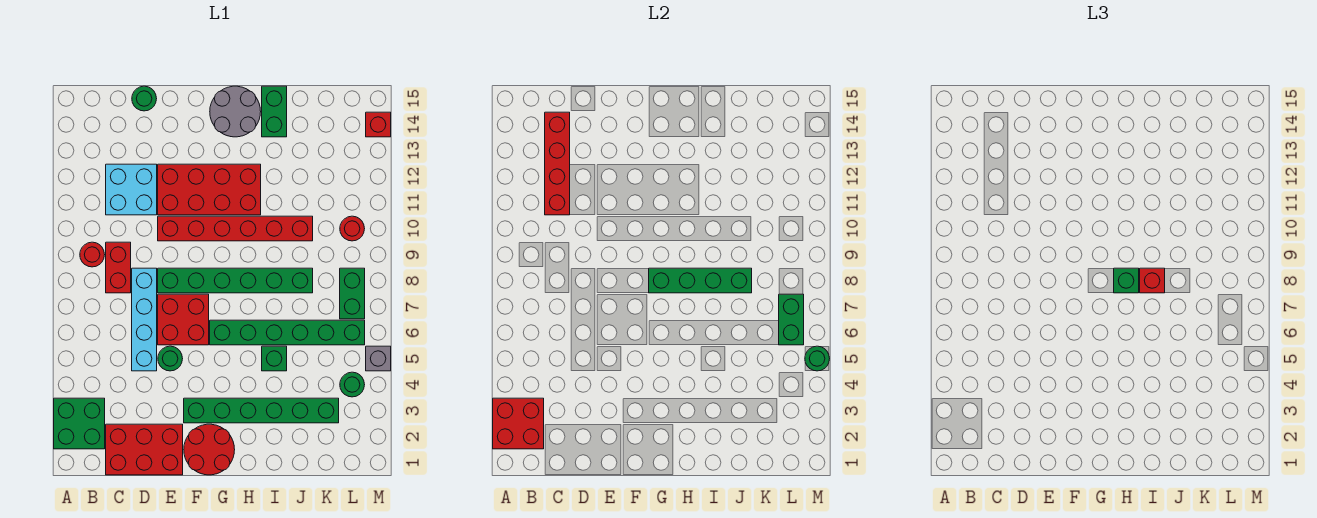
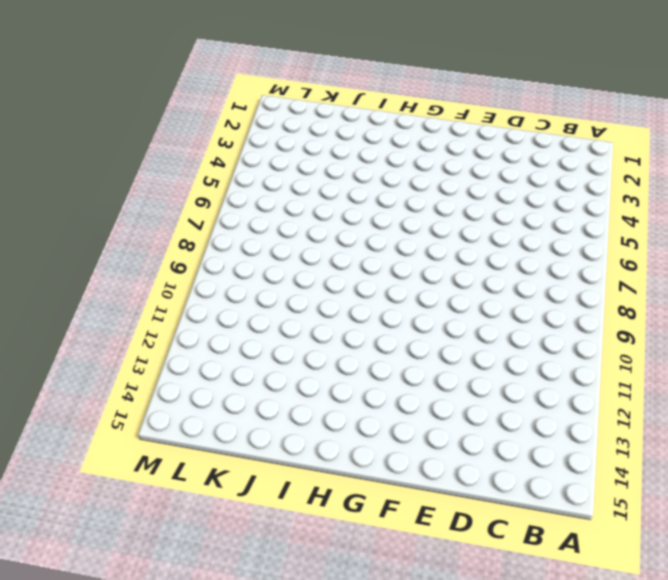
none -> green 2x2 brick [54,398,105,449]
none -> red 1x1 round brick [80,242,105,267]
none -> red 2x3 brick [106,424,183,475]
none -> red 1x2 brick [106,242,131,293]

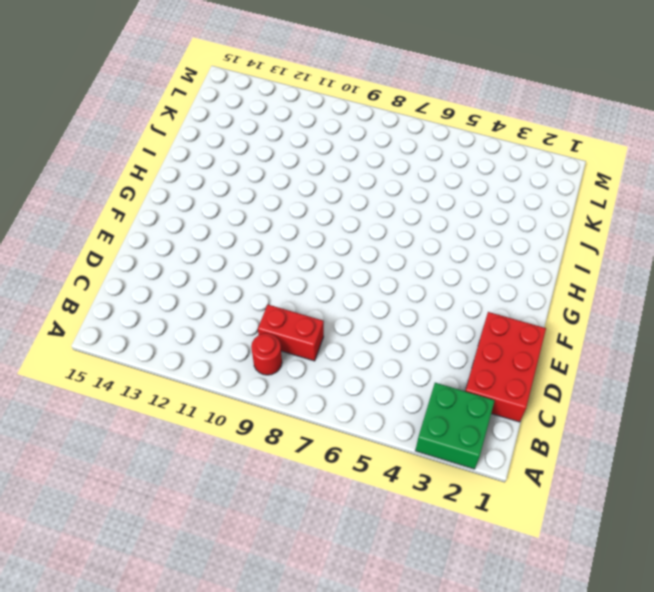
none -> cyan 2x2 brick [106,164,157,215]
none -> cyan 1x4 brick [132,268,157,371]
none -> green 1x1 round brick [132,86,157,111]
none -> green 1x1 round brick [158,346,183,371]

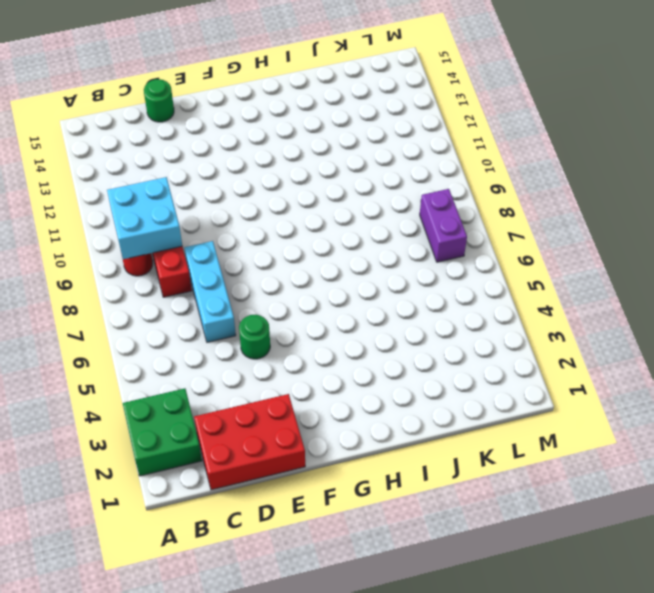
cyan 2x2 brick [107,177,182,259] -> cyan 2x2 brick moved to [106,164,157,215]
cyan 1x3 brick [184,241,236,342] -> cyan 1x4 brick [132,268,157,371]
purple 1x2 brick [420,189,467,262] -> green 1x2 brick [340,268,365,319]
none -> red 2x2 brick [158,294,209,345]
none -> green 1x6 brick [158,268,313,293]
none -> red 1x6 brick [158,216,313,241]
none -> red 2x4 brick [158,164,261,215]

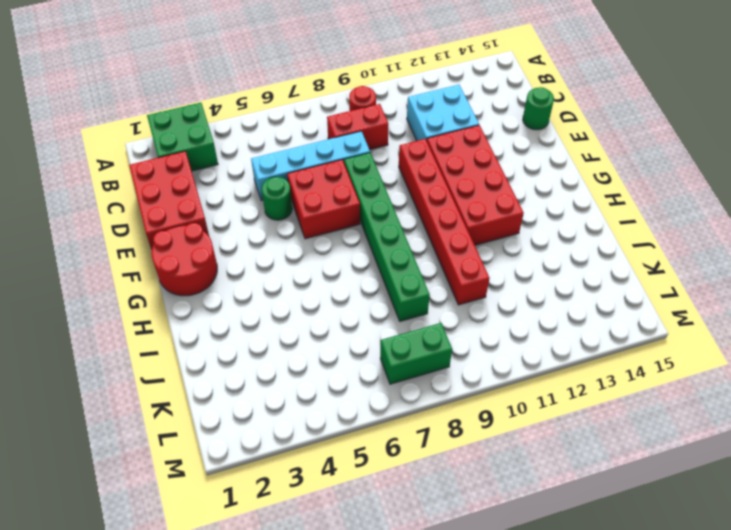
none -> green 1x6 brick [184,398,339,423]
none -> green 1x6 brick [210,320,365,345]
none -> grey 2x2 round brick [210,86,261,137]
none -> green 1x1 brick [262,346,287,371]

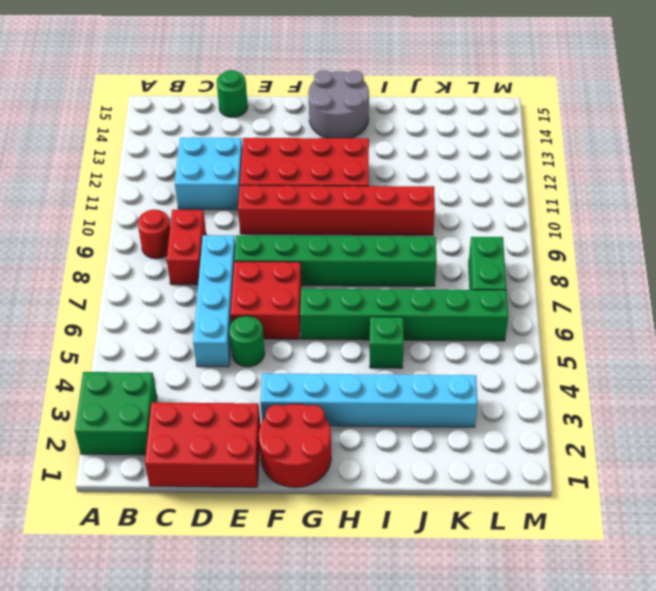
cyan 1x6 brick [260,373,478,427] -> green 1x6 brick [184,398,339,423]
none -> green 1x2 brick [262,86,287,137]
none -> green 1x1 round brick [340,372,365,397]
none -> red 1x1 round brick [340,216,365,241]
none -> grey 1x1 brick [366,346,391,371]

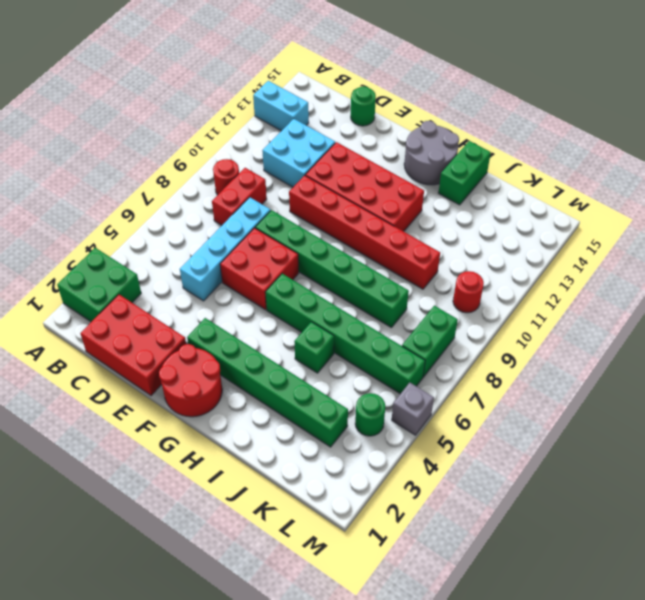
cyan 1x2 brick [253,81,309,131] -> none
none -> green 1x1 round brick [158,346,183,371]
none -> red 1x1 brick [366,112,391,137]
none -> red 2x2 brick [493,398,544,449]
none -> red 1x4 brick [545,112,570,215]

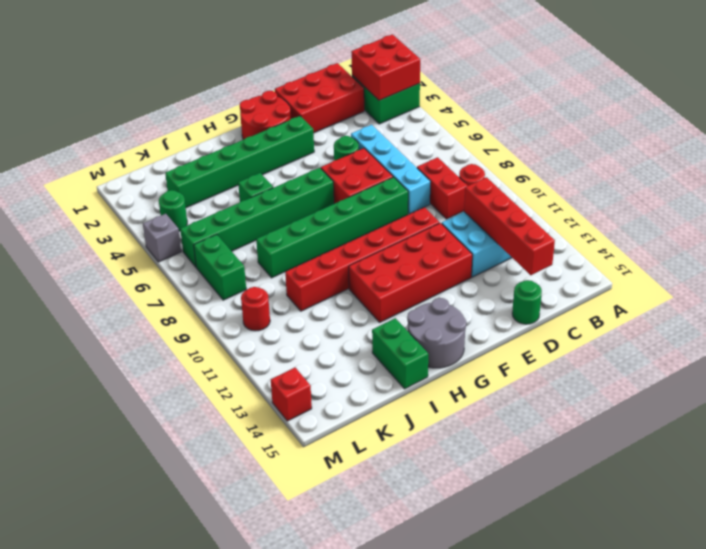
none -> green 1x4 brick [649,268,752,293]
none -> green 1x2 brick [779,294,804,345]
none -> green 1x1 round brick [805,346,830,371]
none -> green 1x1 brick [1114,268,1139,293]

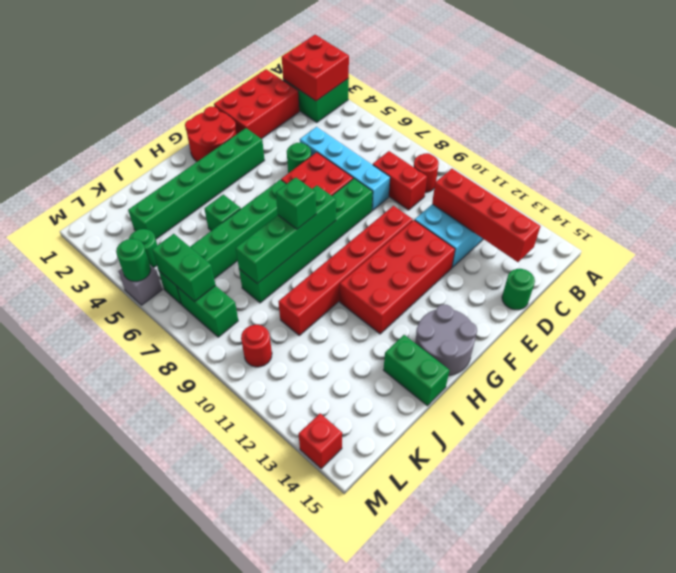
none -> red 1x1 brick [1140,268,1165,293]

